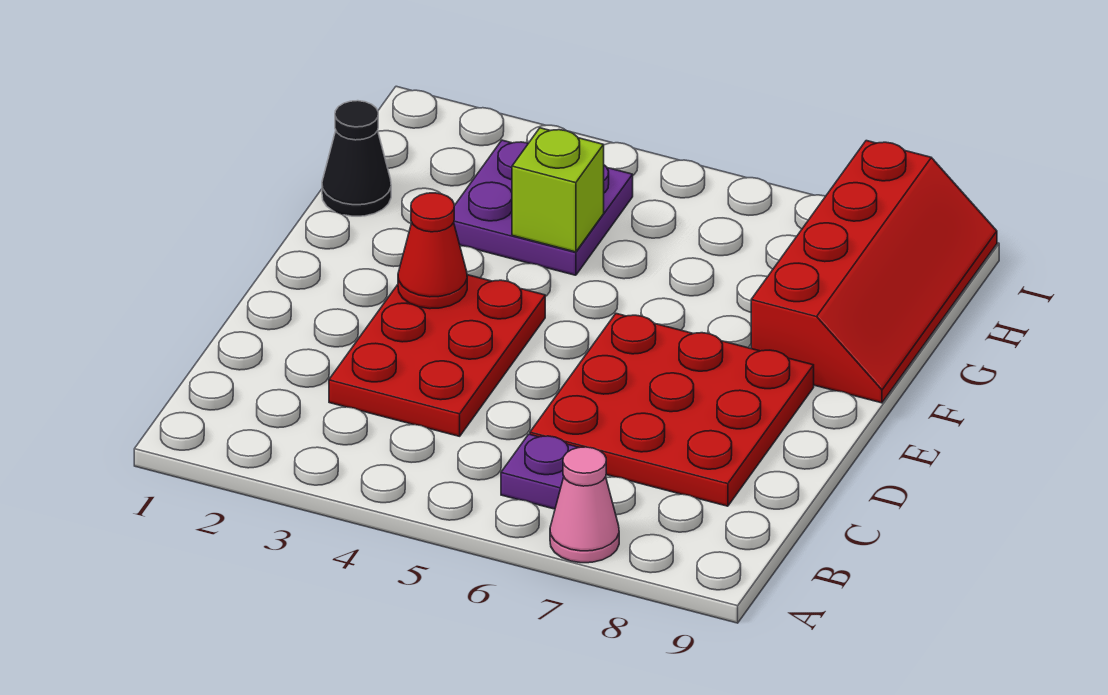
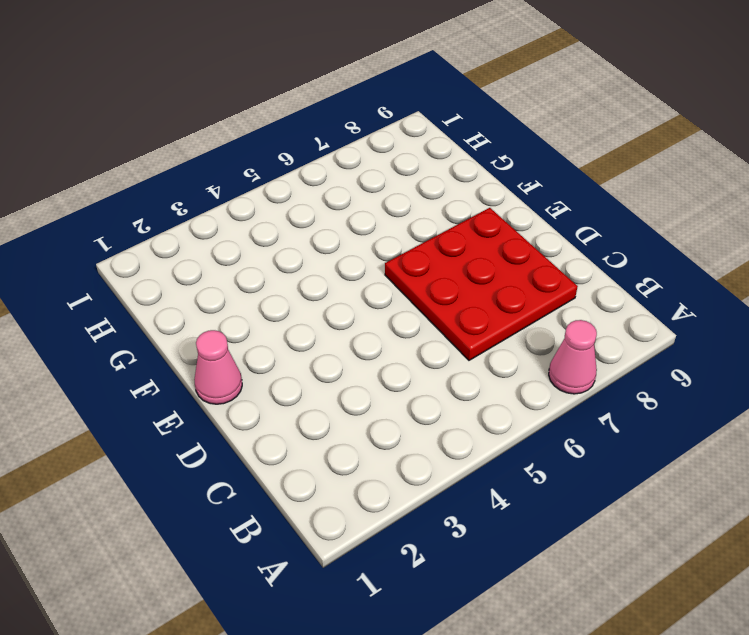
pink 1x1 cone [194,330,242,404] -> none
none -> purple 1x1 plate [501,434,579,509]
none -> red 2x3 plate [329,275,545,436]

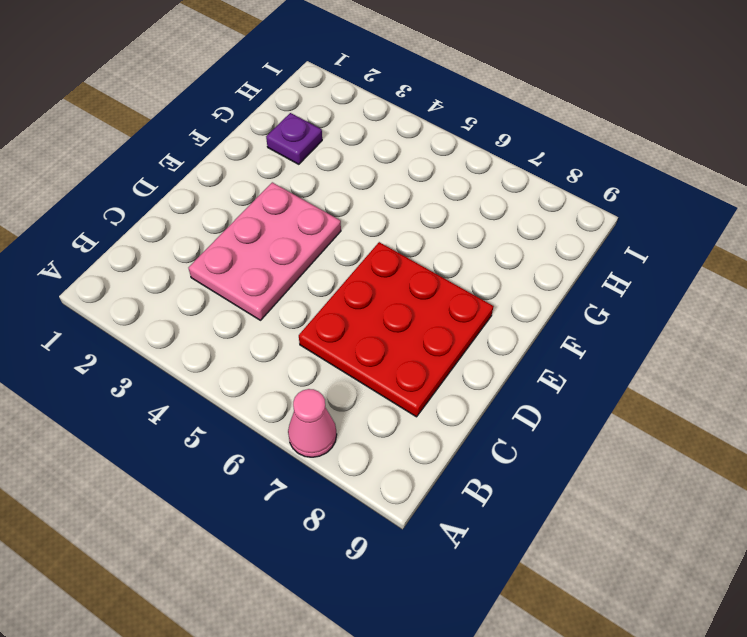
pink 2x3 plate [188,182,341,320] -> red 2x3 plate [329,275,545,436]
purple 1x1 plate [266,113,322,164] -> purple 1x1 plate moved to [501,434,579,509]
none -> red 2x4 slope [751,141,997,403]
none -> black 1x1 cone [322,101,391,216]

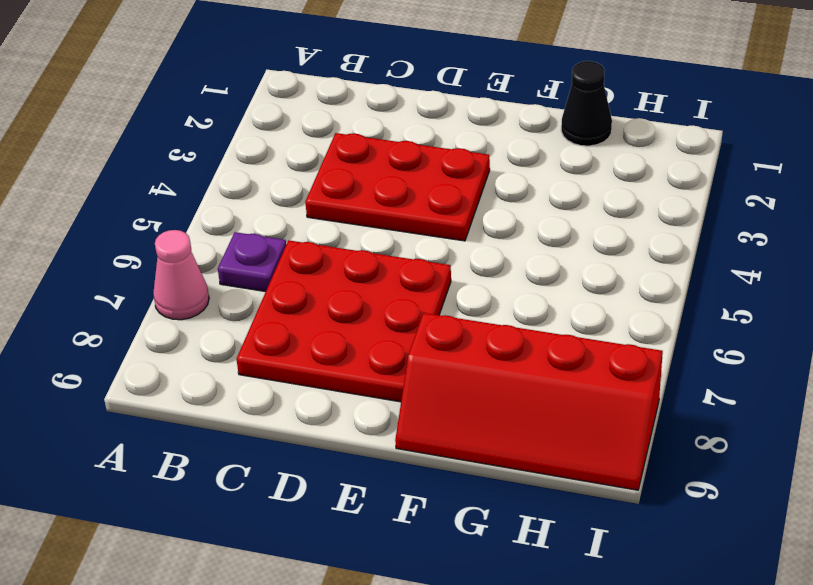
none -> purple 2x2 plate [454,140,633,275]
none -> red 1x1 cone [398,193,467,309]

